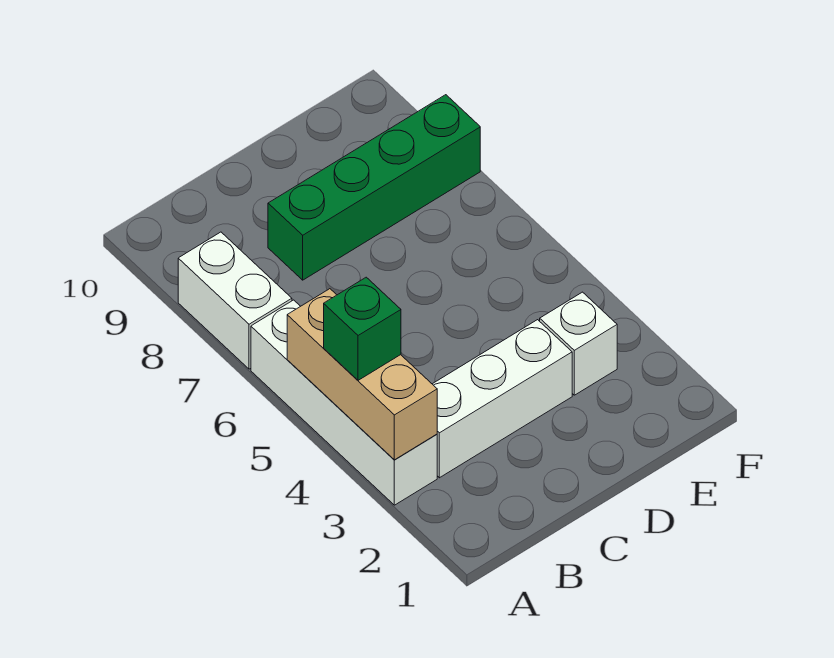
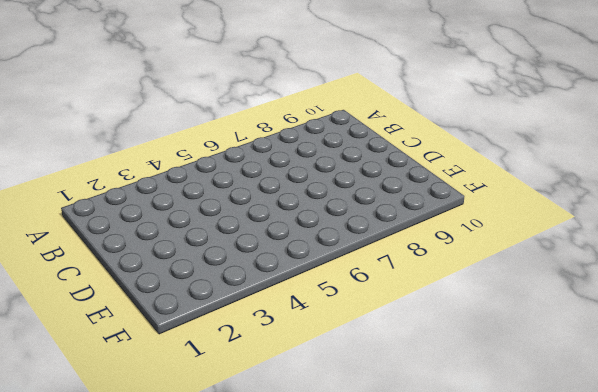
none -> white 1x4 brick [251,300,437,505]
none -> white 1x2 brick [178,232,292,369]

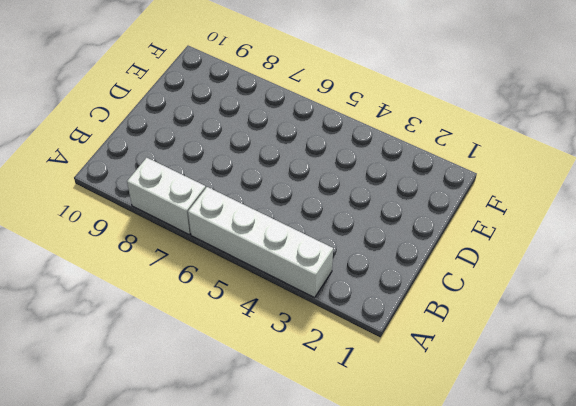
none -> white 1x3 brick [433,320,572,478]
none -> green 1x4 brick [268,95,480,280]

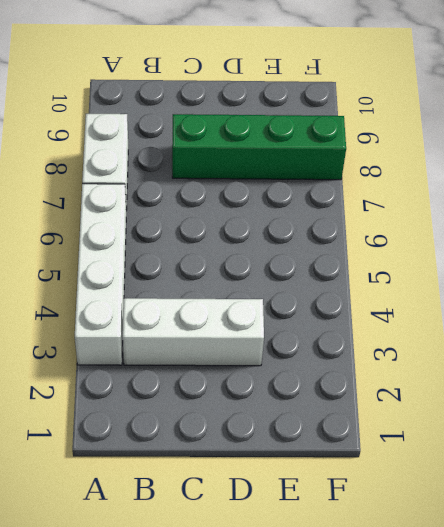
none -> white 1x1 brick [540,292,617,395]
none -> tan 1x3 brick [287,289,437,460]

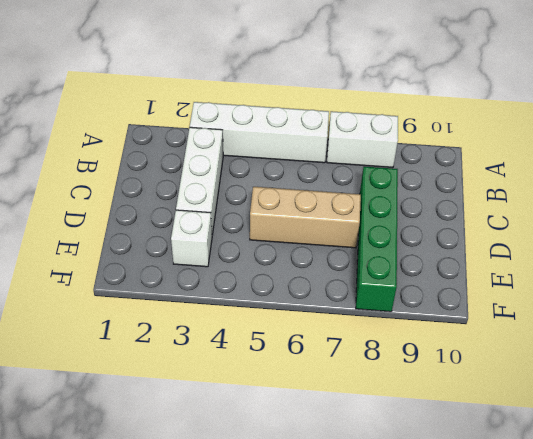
tan 1x3 brick [250,187,361,248] -> tan 1x3 brick moved to [287,289,437,460]
none -> green 1x1 brick [324,277,401,380]

